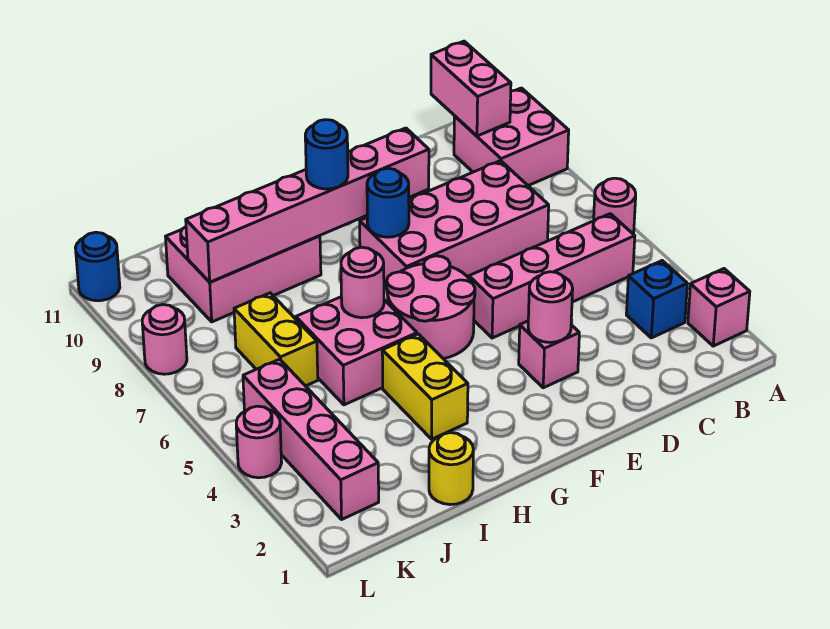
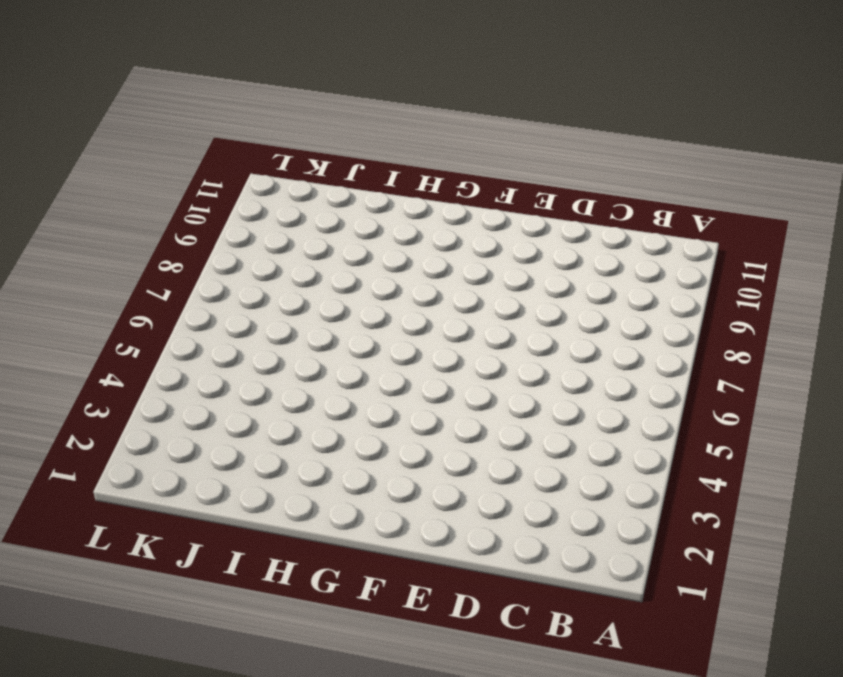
none -> pink 1x1 brick [688,269,750,346]
none -> pink 1x1 round brick [594,178,636,234]
none -> pink 2x2 brick [454,88,569,186]

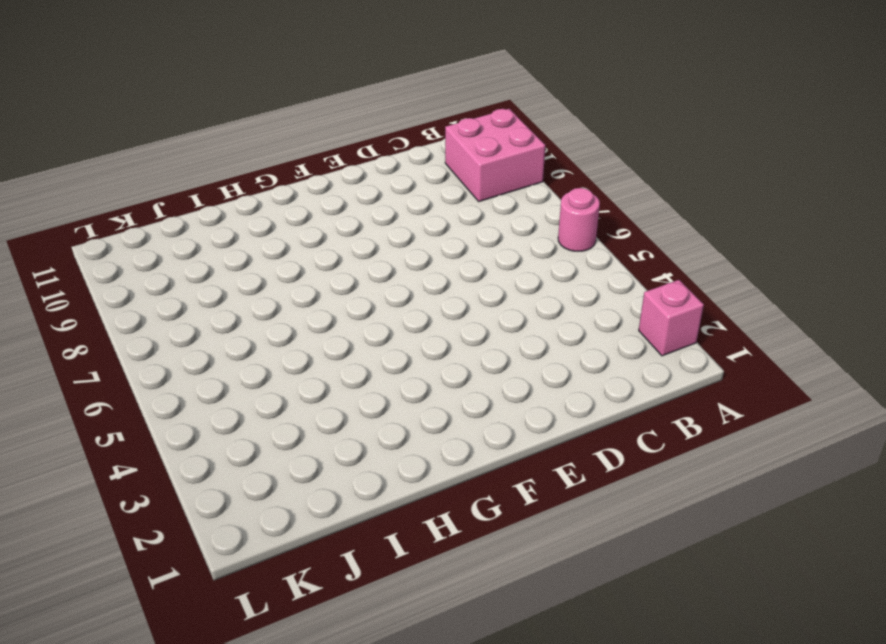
none -> blue 1x1 brick [626,261,688,338]
none -> pink 1x4 brick [469,214,635,338]
none -> pink 2x4 brick [360,161,549,286]

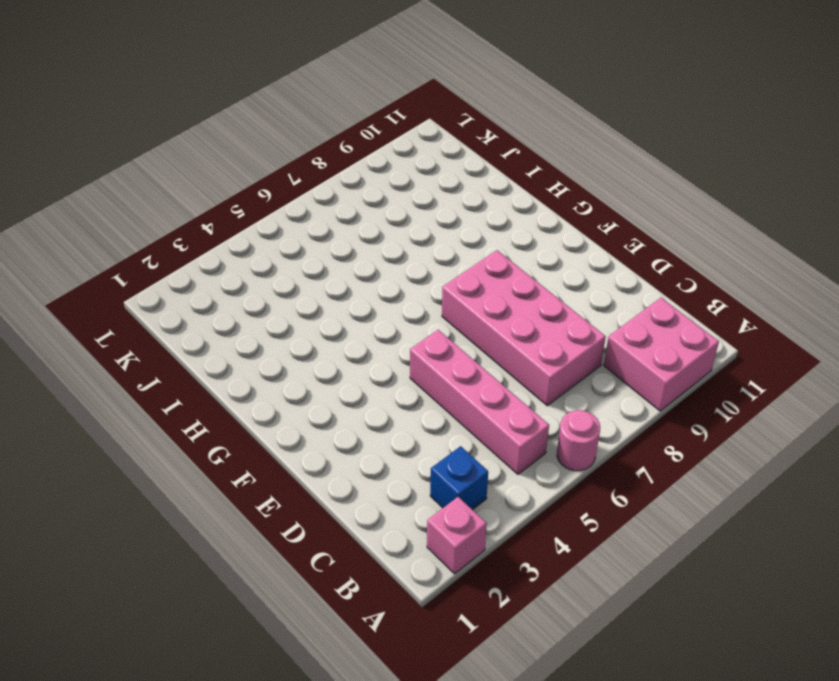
none -> pink 1x1 brick [519,321,579,388]
none -> pink 2x2 round brick [387,256,475,359]
none -> yellow 1x2 brick [382,334,468,439]

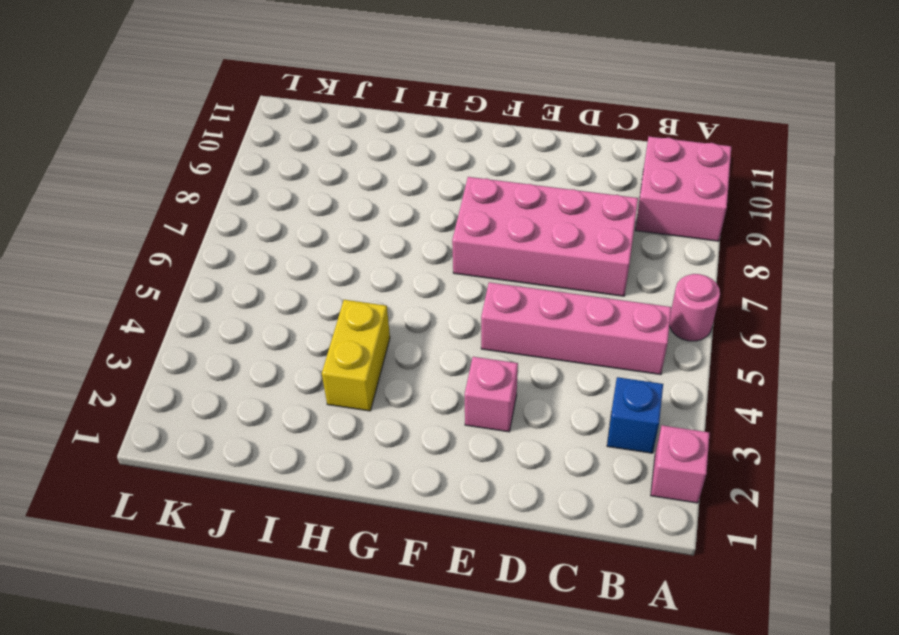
none -> pink 2x2 round brick [387,256,475,359]
none -> pink 2x2 brick [296,297,417,405]
none -> pink 2x3 brick [166,227,321,322]

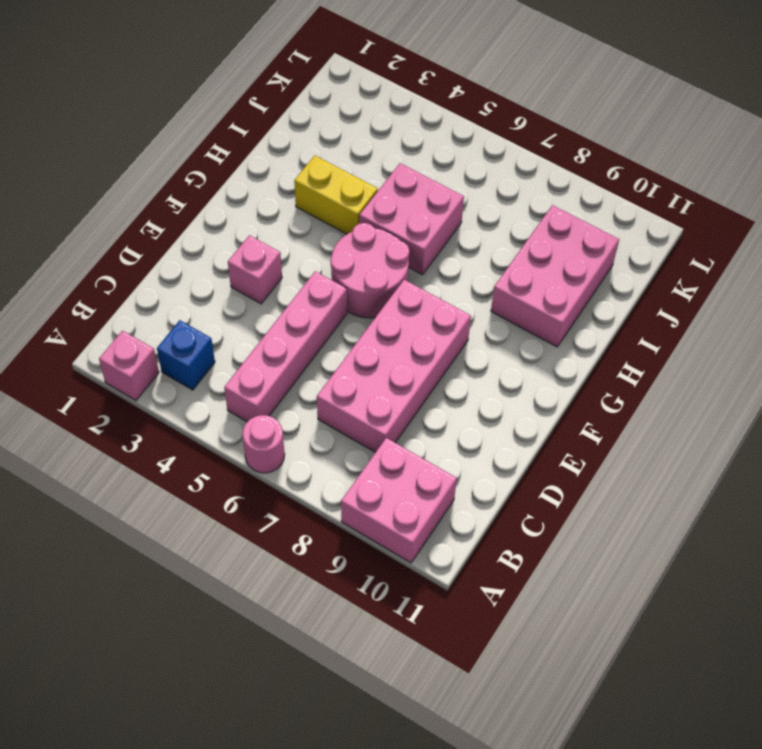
none -> yellow 1x1 round brick [429,433,473,505]
none -> yellow 1x2 brick [234,293,318,386]
none -> pink 1x4 brick [243,359,379,519]

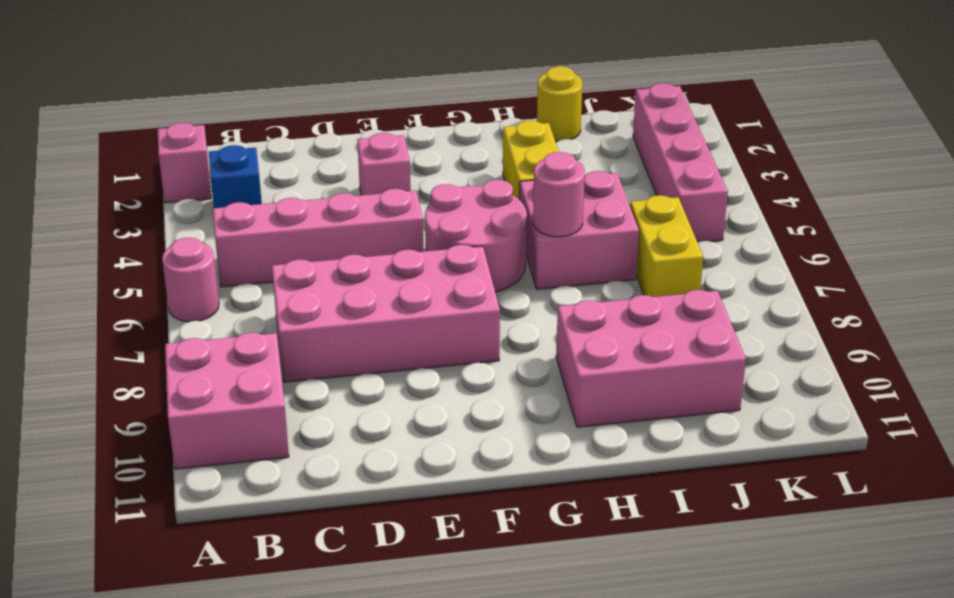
none -> pink 1x1 round brick [236,406,282,478]
none -> pink 1x1 round brick [142,305,187,374]
none -> blue 1x1 round brick [75,232,120,301]

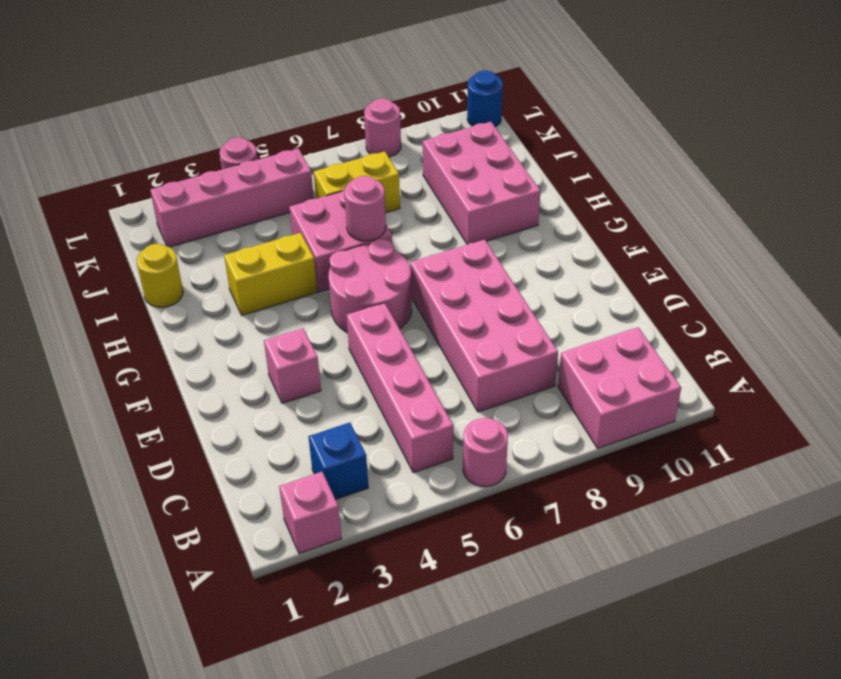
none -> pink 1x2 brick [431,41,511,136]
none -> pink 1x1 round brick [528,272,573,342]
none -> pink 1x6 brick [186,128,429,282]

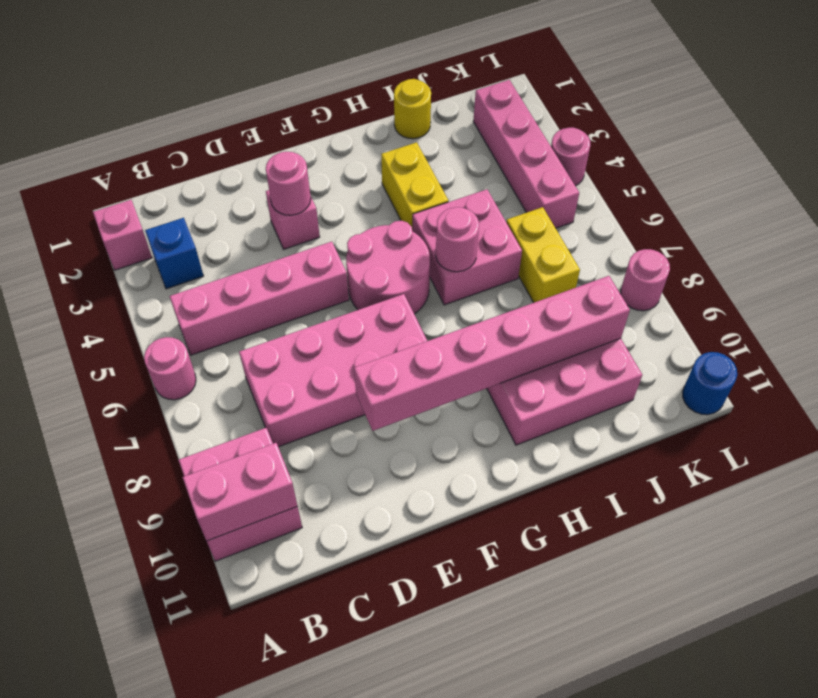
pink 1x2 brick [183,443,297,541] -> pink 1x2 brick turned to [431,41,511,136]
none -> blue 1x1 round brick [367,168,409,237]
none -> blue 1x1 round brick [305,120,348,189]

